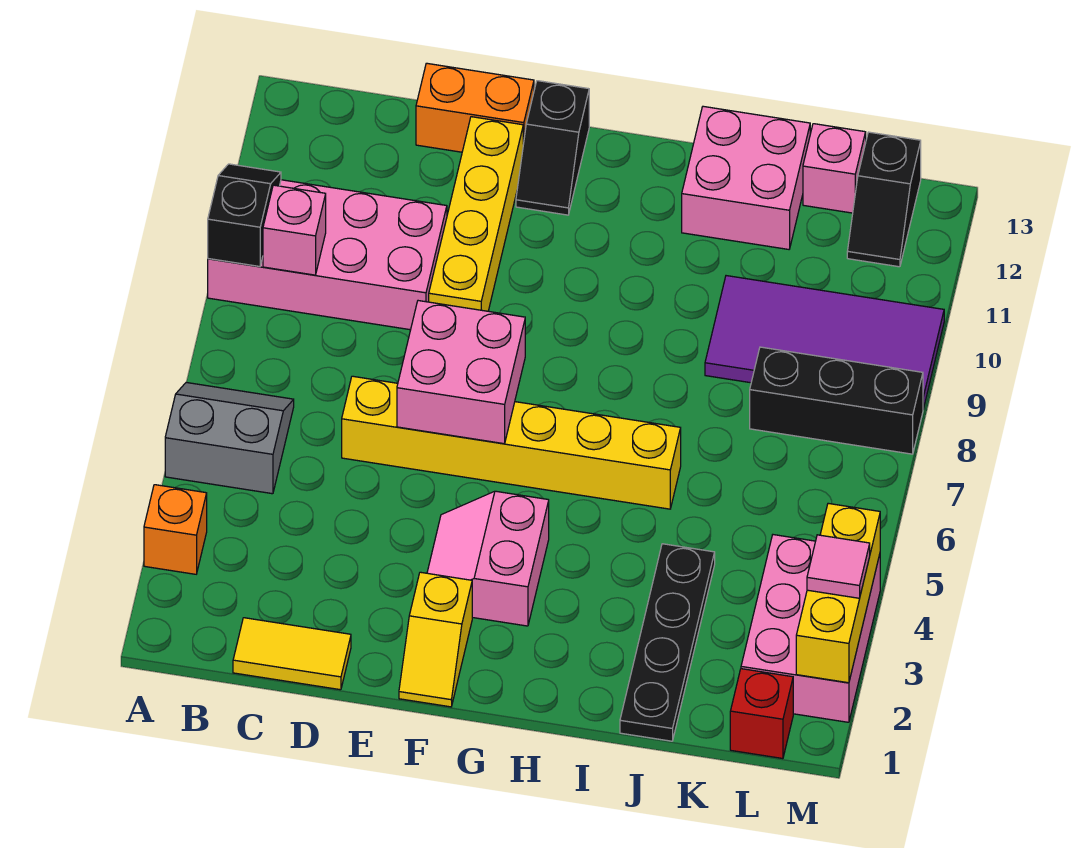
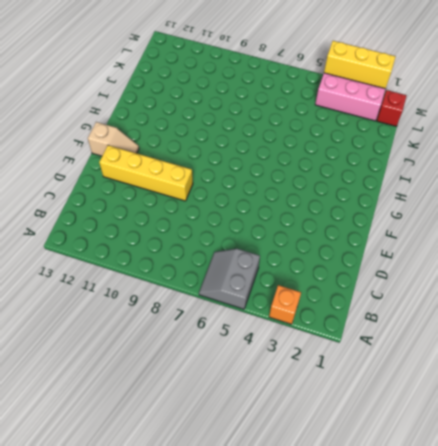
tan 1x2 slope [88,122,139,156] -> black 1x2 slope [516,81,589,215]
none -> pink 2x4 brick [208,180,447,330]
none -> yellow 1x2 tile [233,618,351,690]
none -> yellow 1x6 brick [342,376,681,509]

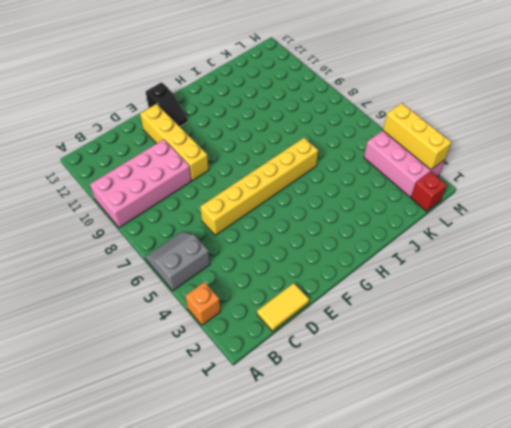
none -> orange 1x2 brick [416,63,534,152]
none -> yellow 1x2 slope [399,572,472,707]
none -> pink 2x2 slope [427,491,549,626]

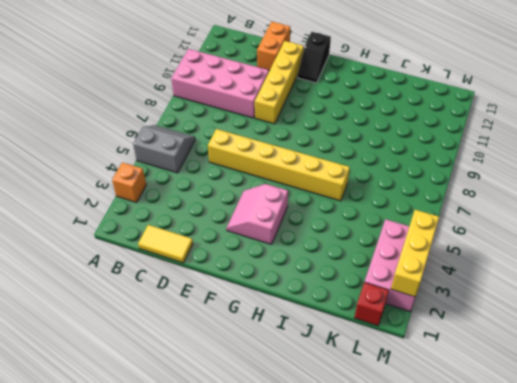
orange 1x2 brick [257,22,290,71] -> orange 1x2 brick turned to [416,63,534,152]
none -> yellow 1x2 slope [399,572,472,707]
none -> pink 2x2 brick [682,106,810,249]
none -> black 1x4 plate [620,544,715,741]

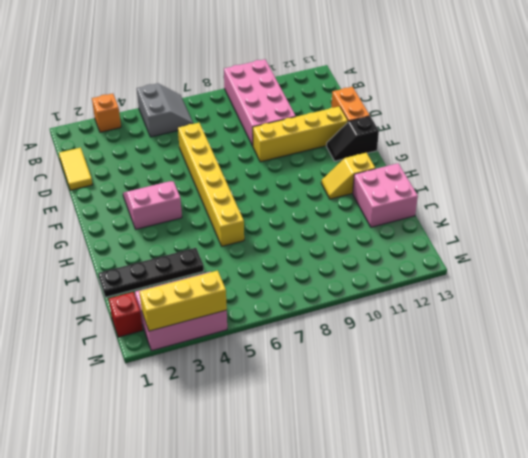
yellow 1x2 slope [321,153,375,199] -> yellow 1x2 slope moved to [399,572,472,707]
none -> purple 2x4 tile [705,276,944,409]
none -> black 1x3 brick [750,347,923,454]
none -> pink 1x1 brick [803,124,866,213]

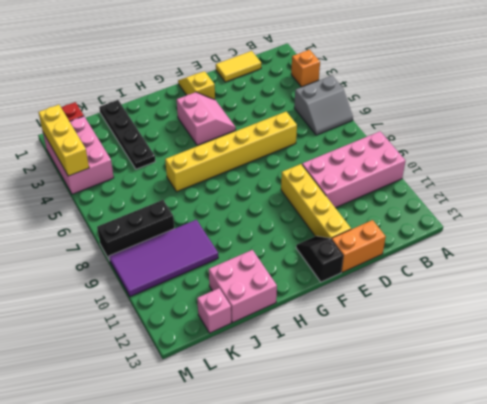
none -> black 1x2 slope [847,132,921,267]
none -> black 1x2 slope [208,164,281,267]
none -> pink 1x1 brick [263,185,326,275]

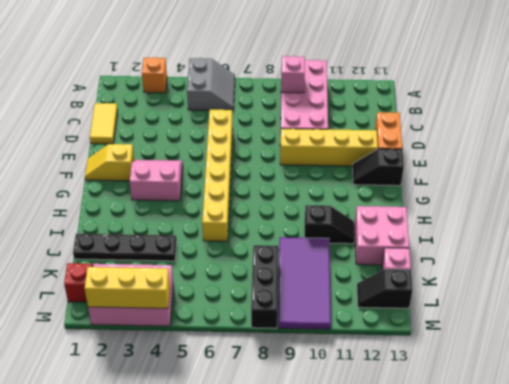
black 1x2 slope [305,205,354,244] -> black 1x2 slope moved to [208,164,281,267]
none -> pink 2x2 brick [397,301,525,444]
none -> pink 1x1 tile [807,535,870,598]

